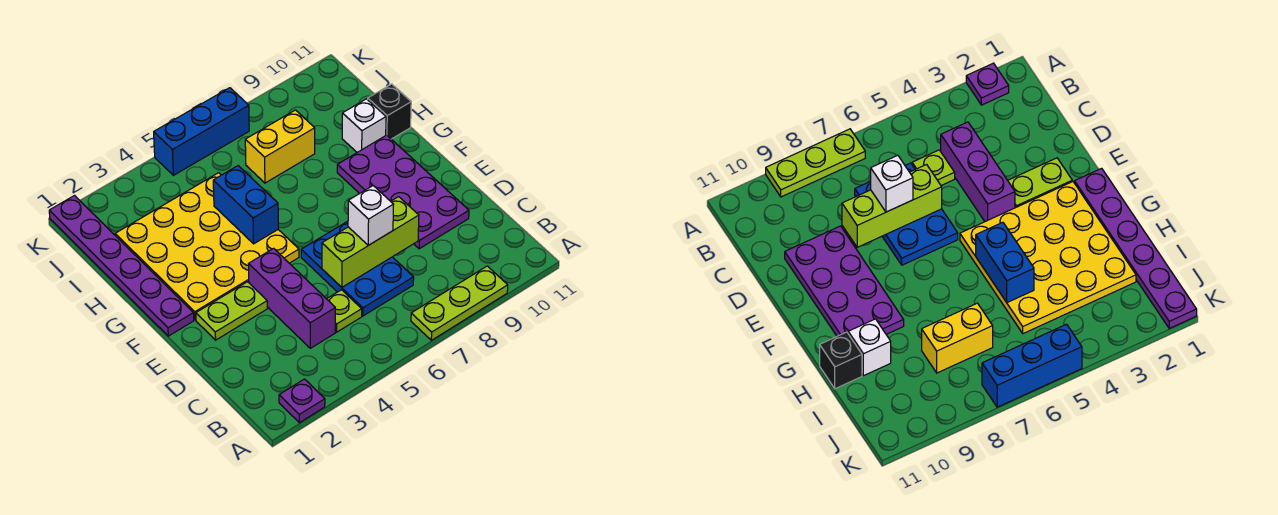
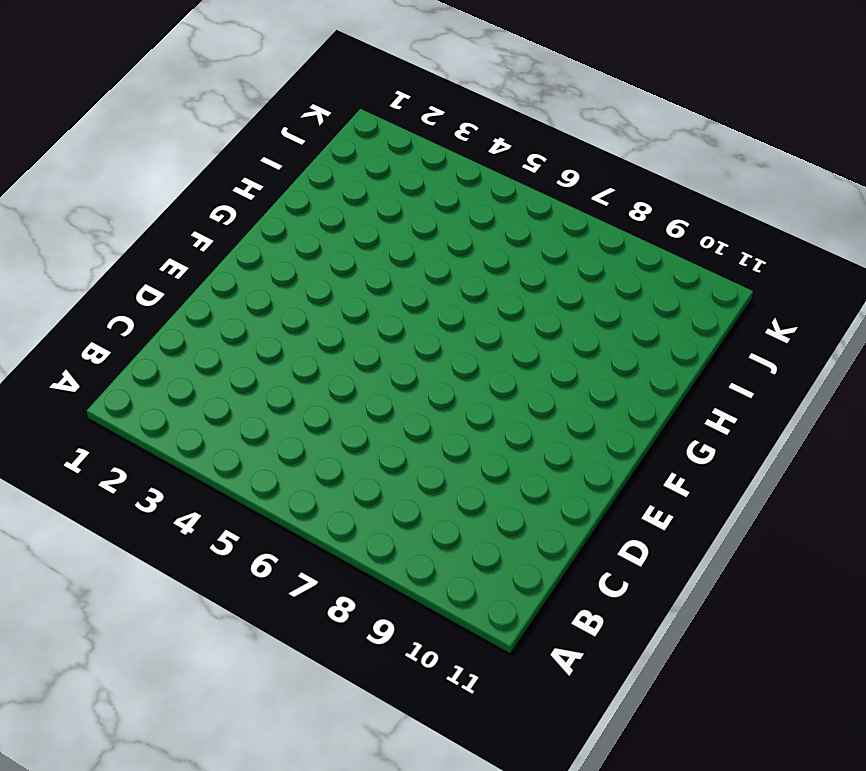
none -> purple 1x1 plate [279,379,325,423]
none -> lime 1x3 plate [411,266,508,340]
none -> purple 1x3 brick [249,248,335,348]

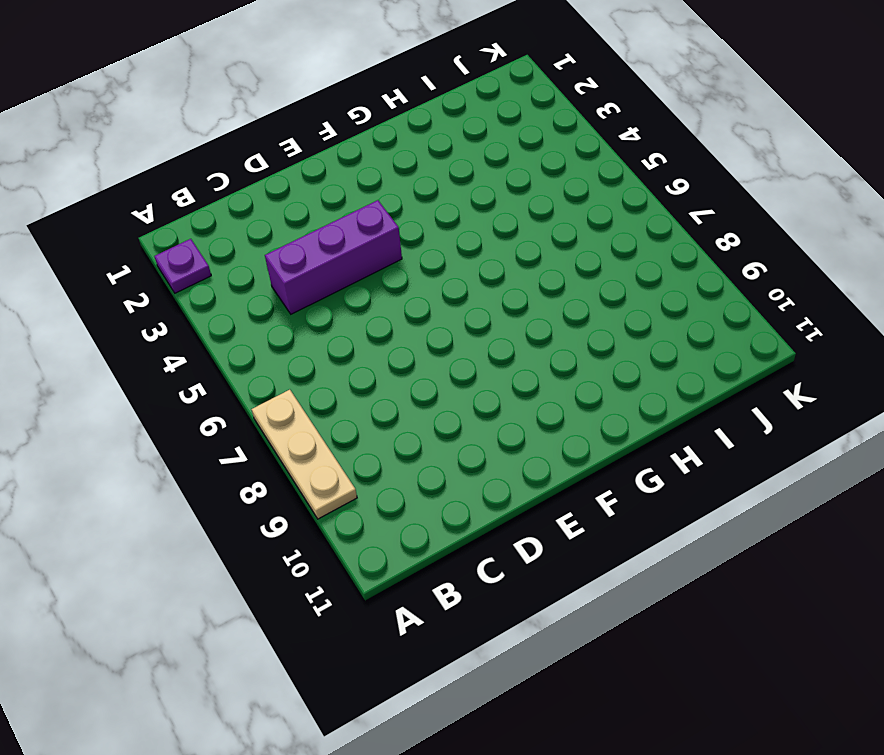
tan 1x3 plate [251,390,357,519] -> lime 1x3 plate [411,266,508,340]
none -> lime 1x1 plate [327,290,362,332]
none -> blue 2x3 plate [301,221,414,316]
none -> purple 2x4 plate [337,135,469,249]

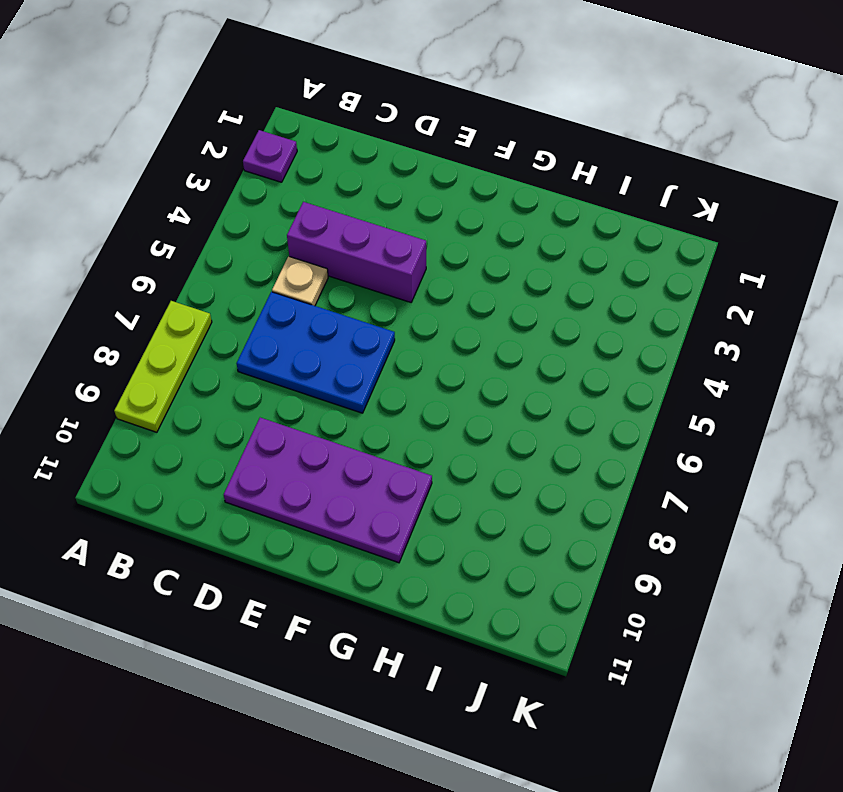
tan 1x1 plate [272,256,328,306] -> lime 1x1 plate [327,290,362,332]
none -> lime 1x2 plate [196,282,267,340]
none -> purple 1x6 plate [49,196,194,336]
none -> yellow 4x4 plate [115,173,299,320]

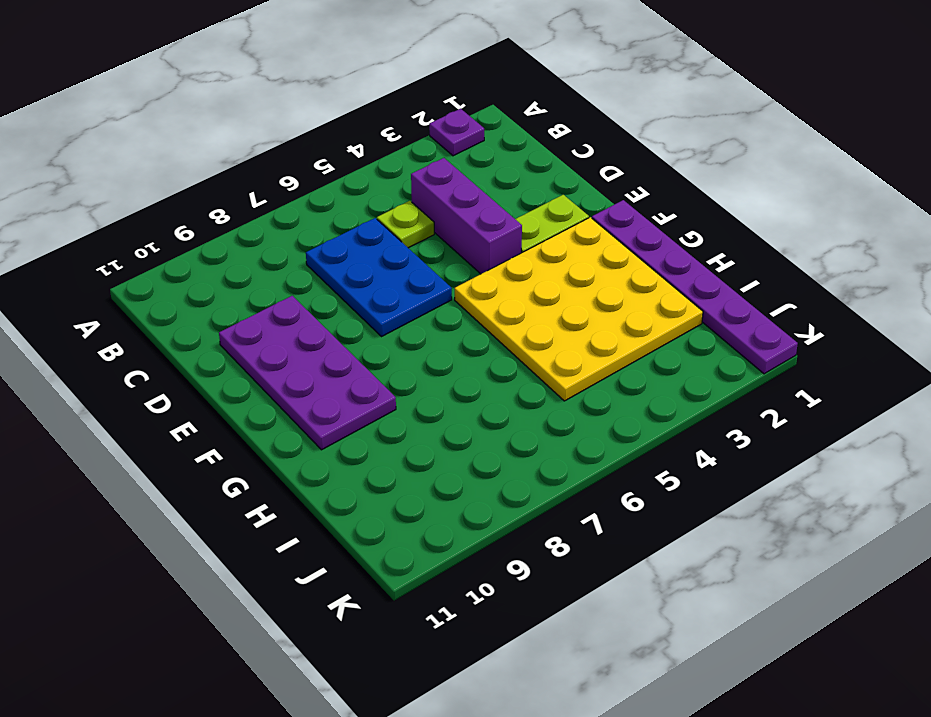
none -> lime 1x3 plate [411,266,508,340]
none -> white 1x1 brick [342,99,386,152]
none -> black 1x1 brick [368,84,411,139]

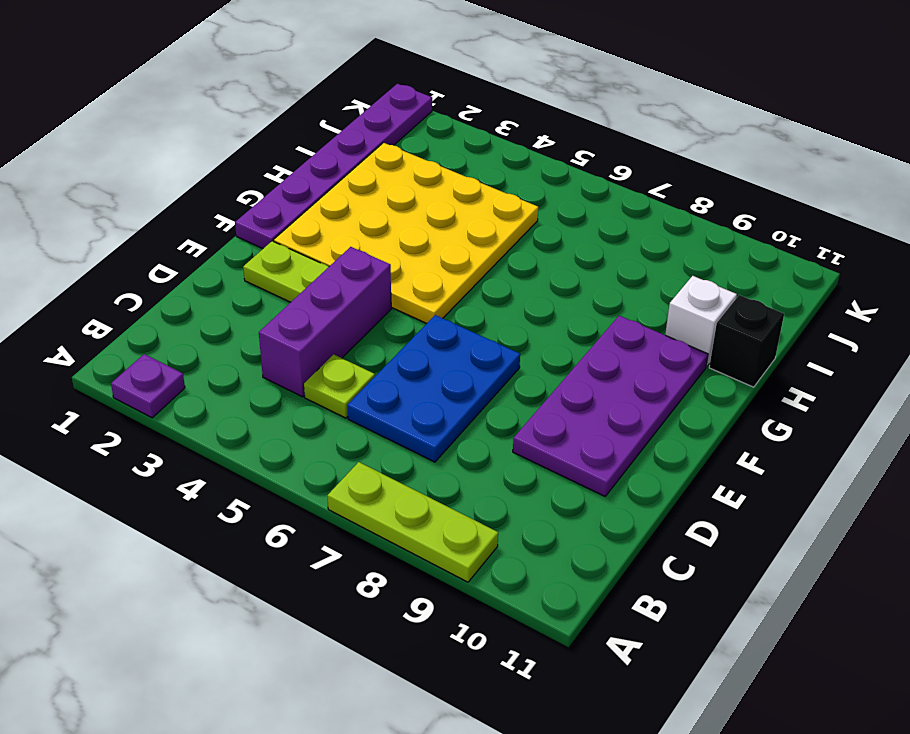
none -> yellow 1x2 brick [245,110,315,183]
none -> blue 1x3 brick [154,88,249,175]
none -> lime 1x3 brick [322,197,419,287]

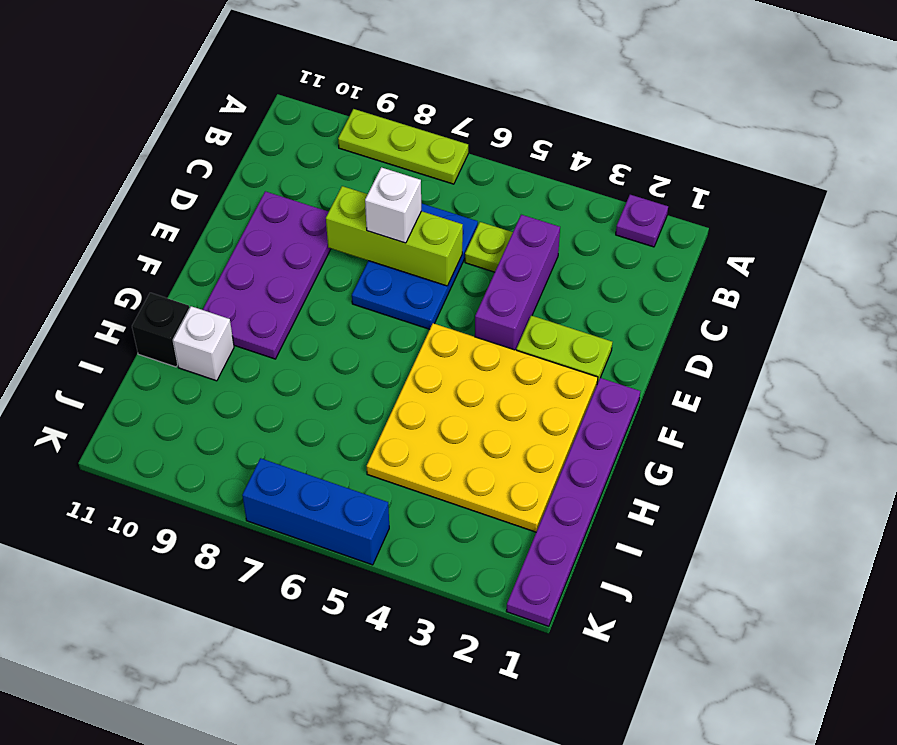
none -> yellow 1x2 brick [245,110,315,183]
none -> blue 1x2 brick [213,166,278,244]

